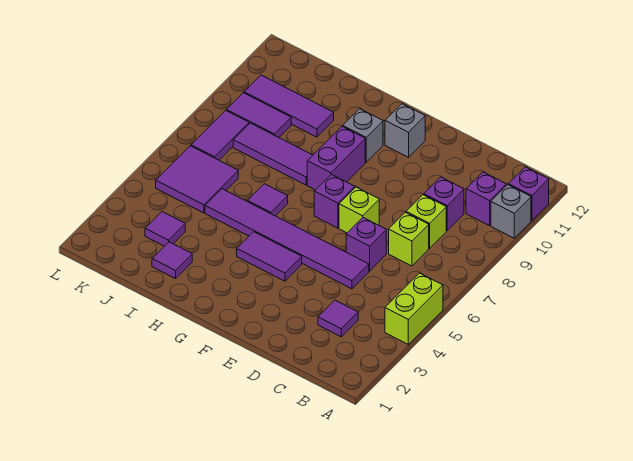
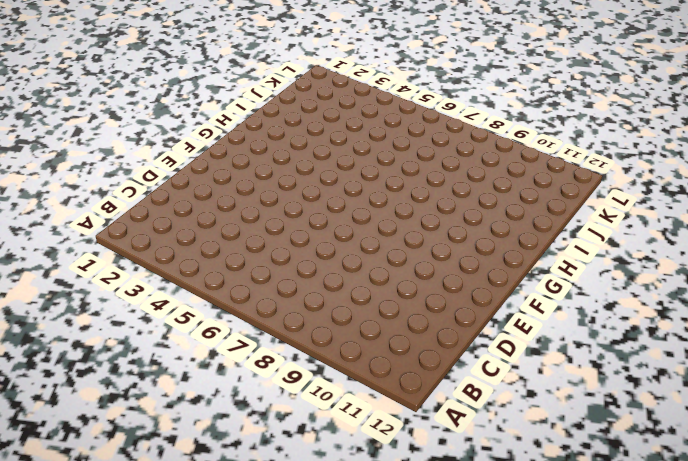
none -> lime 1x2 brick [385,273,443,344]
none -> grey 1x1 brick [491,185,531,238]
none -> purple 1x1 brick [508,167,549,221]

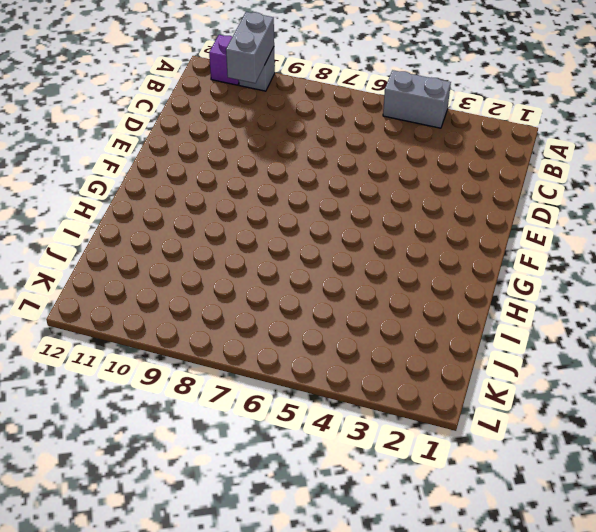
grey 1x2 brick [383,70,451,128] -> lime 1x2 brick [385,273,443,344]
grey 1x2 brick [226,12,274,83] -> none
none -> purple 1x1 brick [466,172,506,226]
none -> purple 1x1 tile [318,300,358,337]
none -> lime 1x1 brick [389,212,429,266]

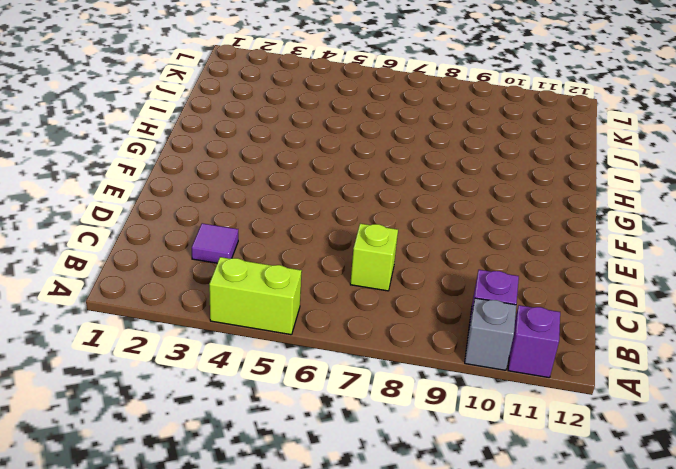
none -> lime 1x1 brick [406,195,446,248]
none -> purple 1x1 brick [424,177,464,230]
none -> purple 1x6 tile [205,189,369,289]

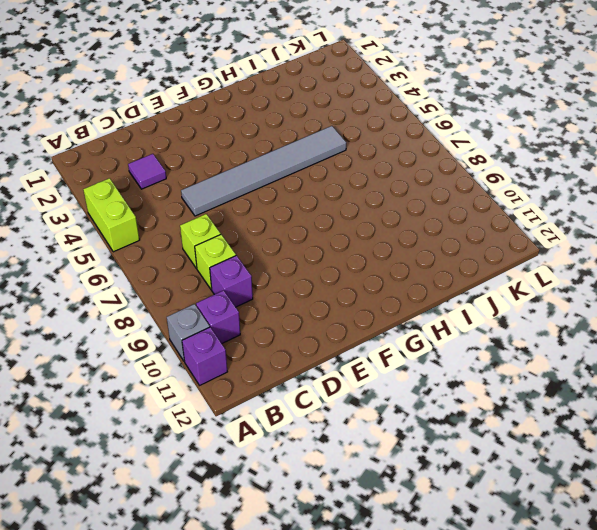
grey 1x6 tile [181,126,346,216] -> purple 1x6 tile [205,189,369,289]
none -> purple 1x1 brick [346,218,386,271]
none -> lime 1x1 brick [339,187,379,233]
none -> purple 1x2 tile [237,232,302,281]

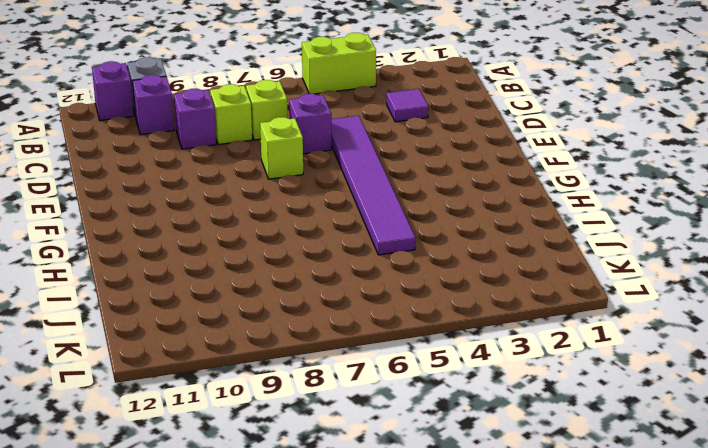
none -> purple 1x2 tile [237,232,302,281]
none -> purple 1x1 brick [314,174,355,228]
none -> grey 1x1 brick [385,104,425,157]

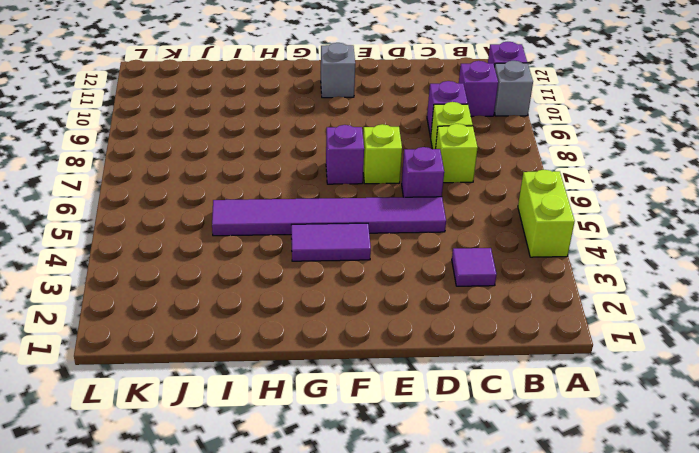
none -> purple 1x2 brick [307,126,365,190]
none -> grey 1x1 brick [343,109,383,162]
none -> purple 1x1 tile [247,184,288,216]

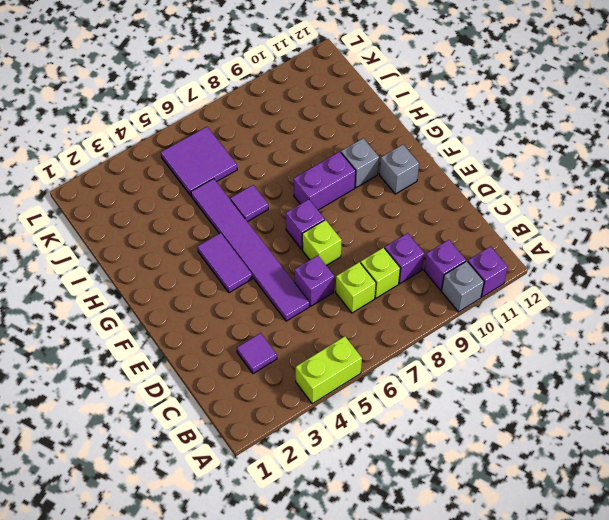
none -> purple 1x3 tile [233,123,313,185]
none -> purple 1x1 tile [152,242,192,279]
none -> purple 1x3 tile [244,75,334,137]

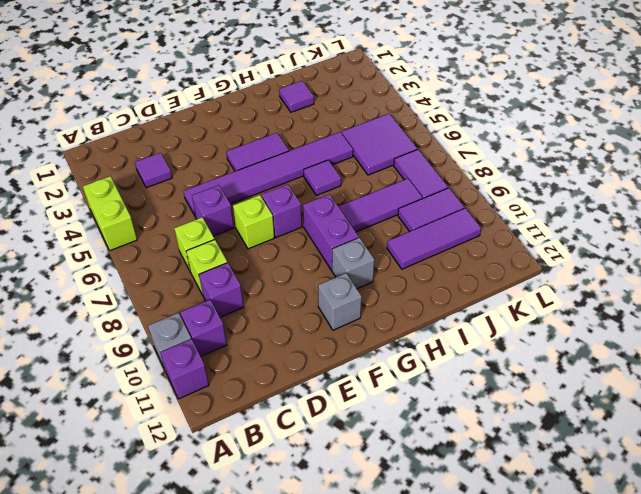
none -> purple 1x1 tile [145,212,185,246]

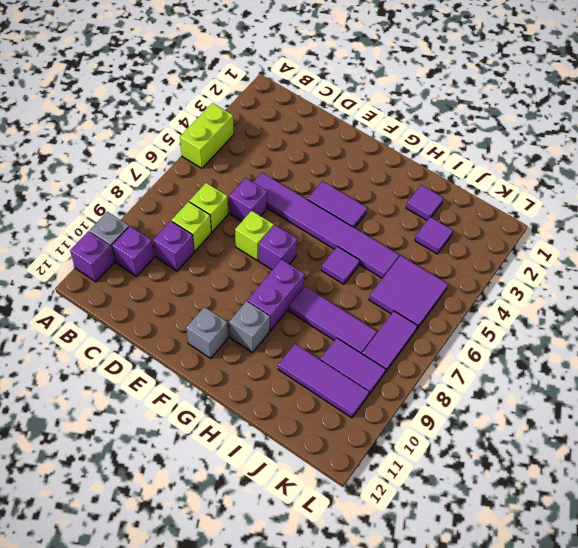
none -> purple 1x1 tile [318,300,358,337]

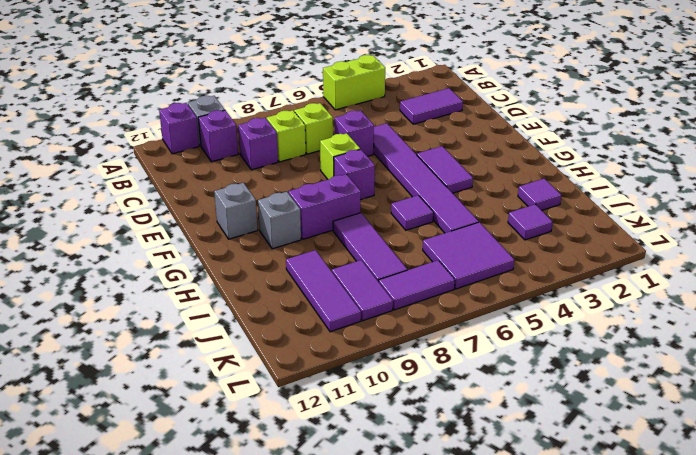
purple 1x2 tile [400,88,463,124] -> purple 1x1 tile [318,300,358,337]

